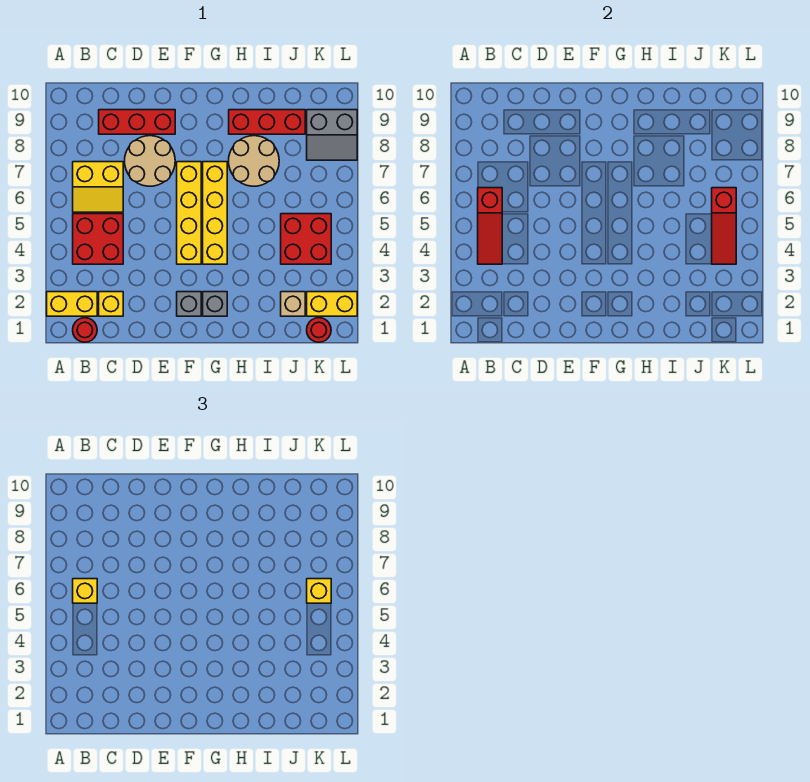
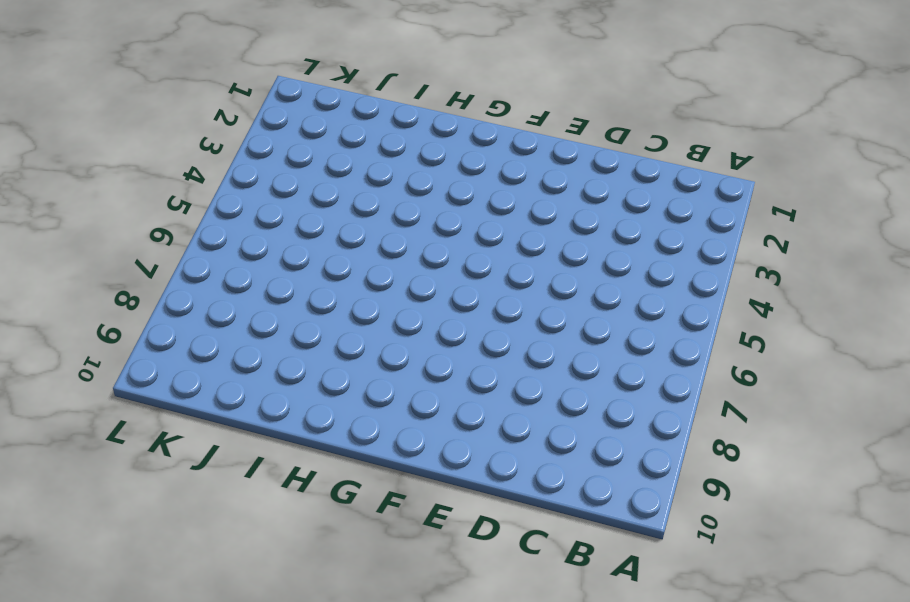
none -> yellow 1x2 brick [47,292,97,316]
none -> red 1x1 round brick [73,318,97,342]
none -> red 2x2 brick [73,214,123,264]

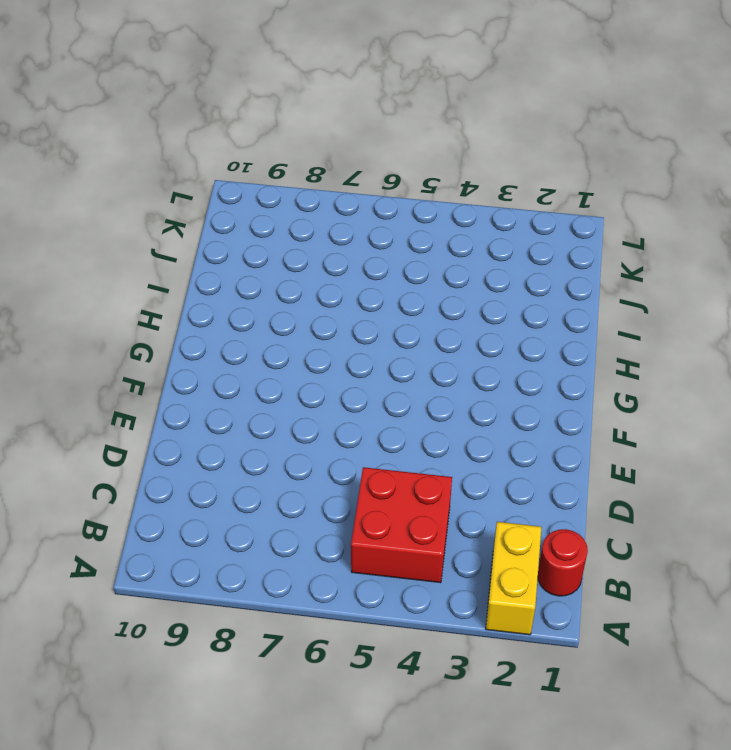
none -> yellow 2x2 slope [73,162,123,212]
none -> yellow 1x1 brick [99,292,123,316]
none -> red 1x3 brick [99,110,175,134]

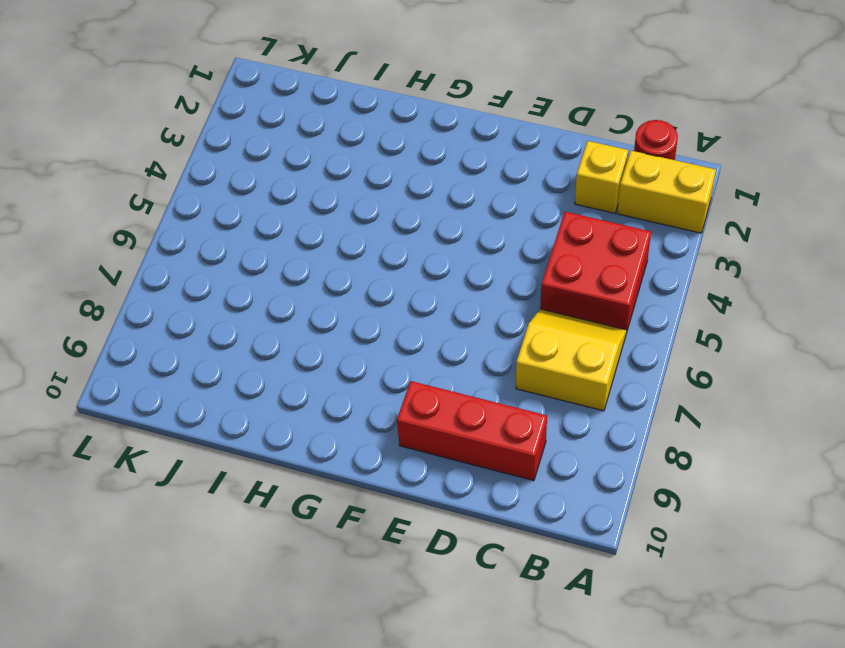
none -> tan 2x2 round brick [125,136,175,186]
none -> grey 1x1 brick [177,292,201,316]
none -> yellow 1x4 brick [177,162,201,264]

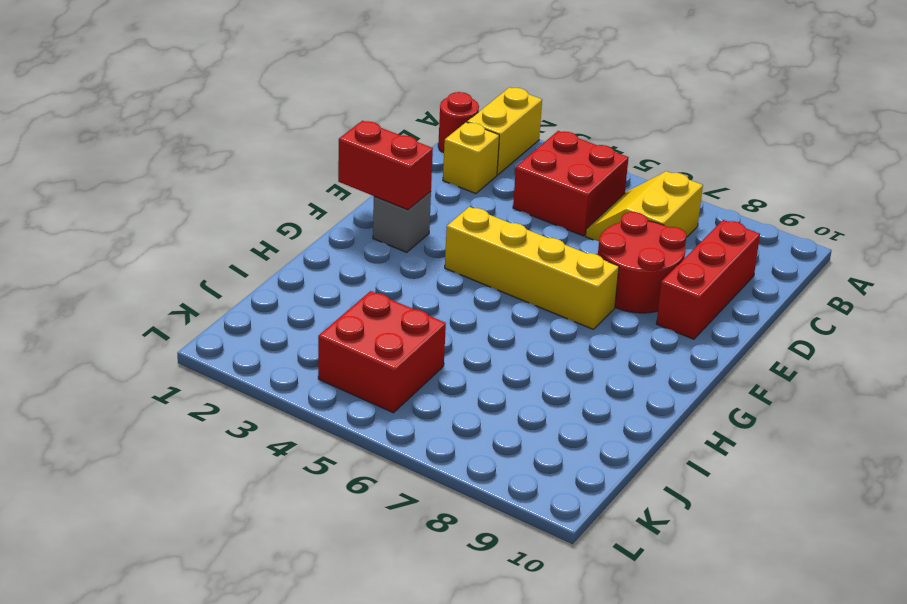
red 2x2 round brick [598,212,686,313] -> tan 2x2 round brick [125,136,175,186]
red 1x2 brick [338,121,433,210] -> none
none -> grey 1x1 brick [203,292,227,316]
none -> yellow 1x4 brick [203,162,227,264]
none -> tan 2x2 round brick [229,136,279,186]

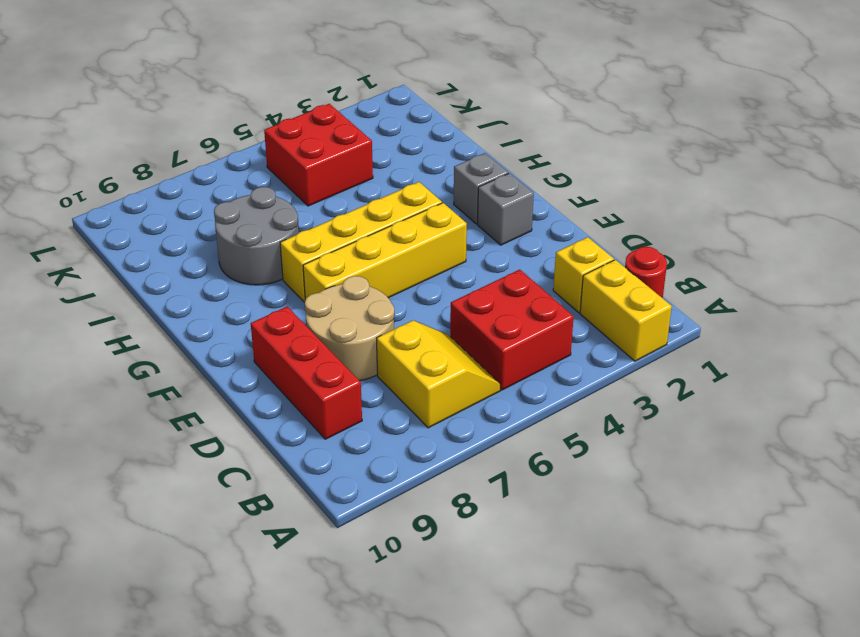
grey 2x2 round brick [214,187,299,285] -> tan 2x2 round brick [229,136,279,186]
none -> red 1x3 brick [229,110,305,134]
none -> tan 1x1 brick [281,292,305,316]
none -> red 1x1 round brick [307,318,331,342]

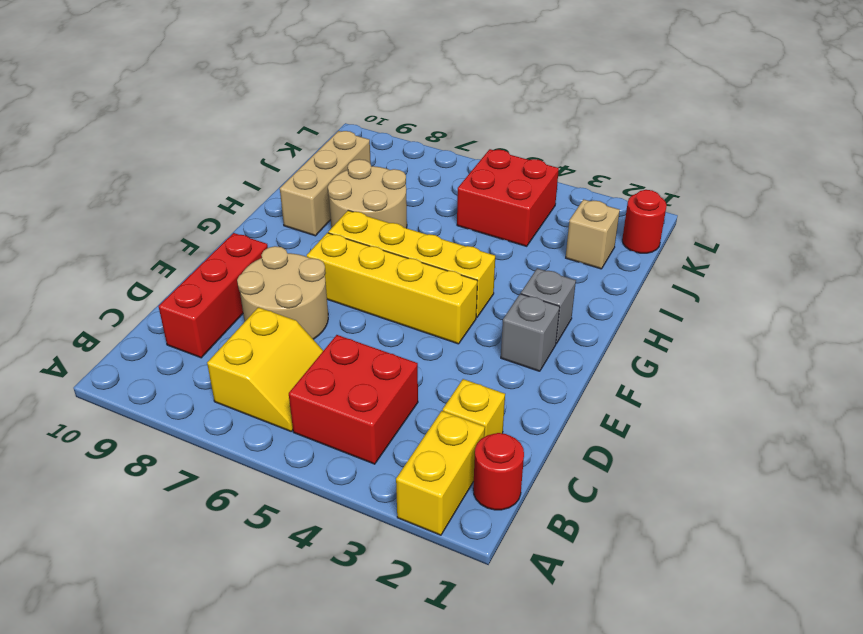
tan 1x3 brick [280,131,371,236] -> red 1x3 brick [229,110,305,134]
none -> yellow 1x2 brick [307,292,357,316]
none -> grey 2x2 slope [307,110,357,160]
none -> red 1x3 slope [478,188,502,264]

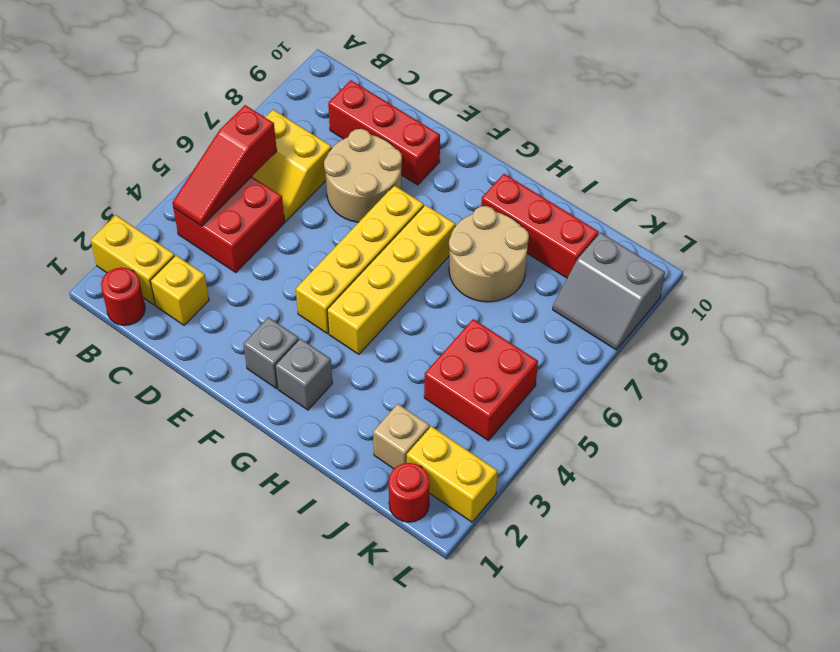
none -> red 1x3 slope [712,188,736,264]
none -> yellow 1x1 brick [73,579,97,603]
none -> yellow 1x1 brick [307,579,331,603]

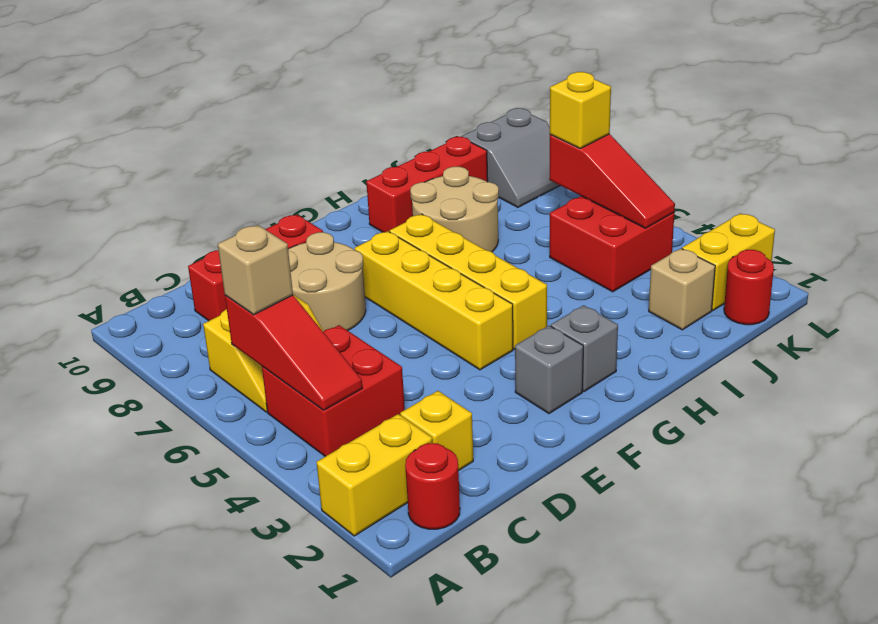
tan 1x1 brick [218,225,293,315] -> yellow 1x1 brick [73,579,97,603]

